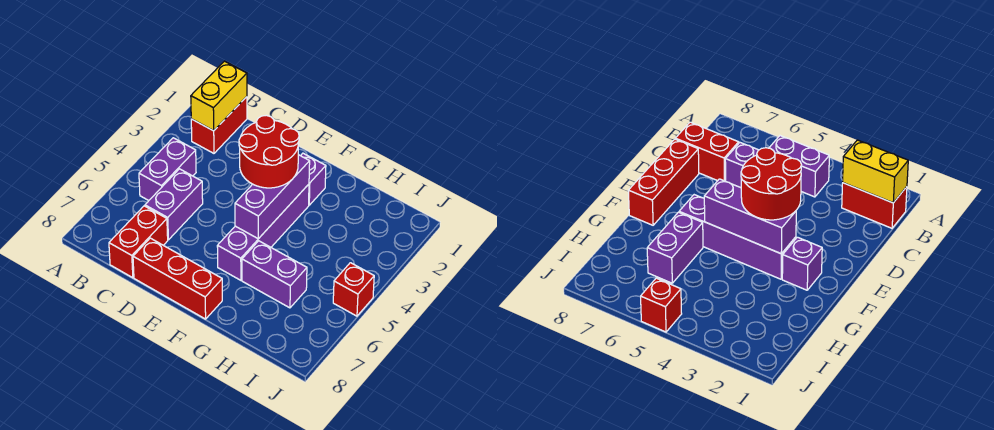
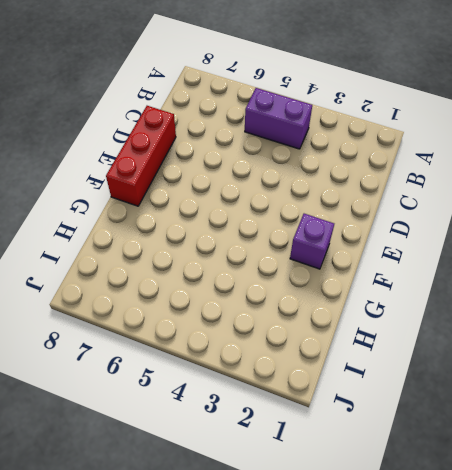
none -> red 1x2 brick [191,97,247,153]
none -> purple 1x2 brick [145,169,203,240]
none -> red 1x2 brick [109,206,168,278]

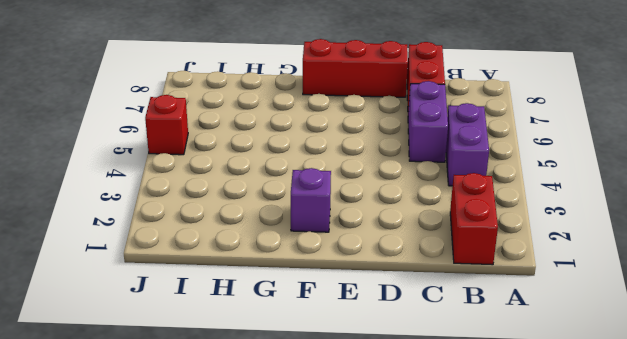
none -> purple 1x4 brick [217,184,309,280]
none -> purple 1x2 brick [242,241,307,308]
none -> yellow 1x2 brick [191,61,247,131]

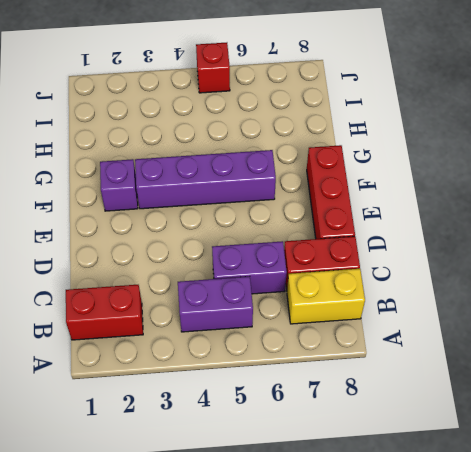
yellow 1x2 brick [287,269,365,324] -> yellow 1x2 brick moved to [191,61,247,131]
none -> purple 1x2 brick [242,241,307,308]
none -> purple 1x3 brick [235,155,310,239]
none -> red 2x2 round brick [239,115,299,188]

